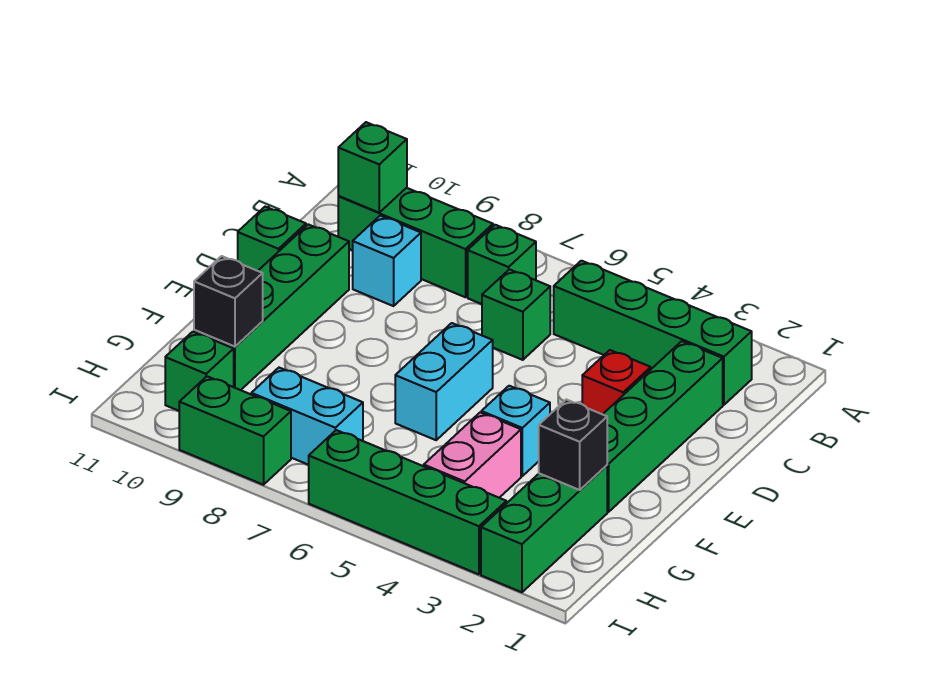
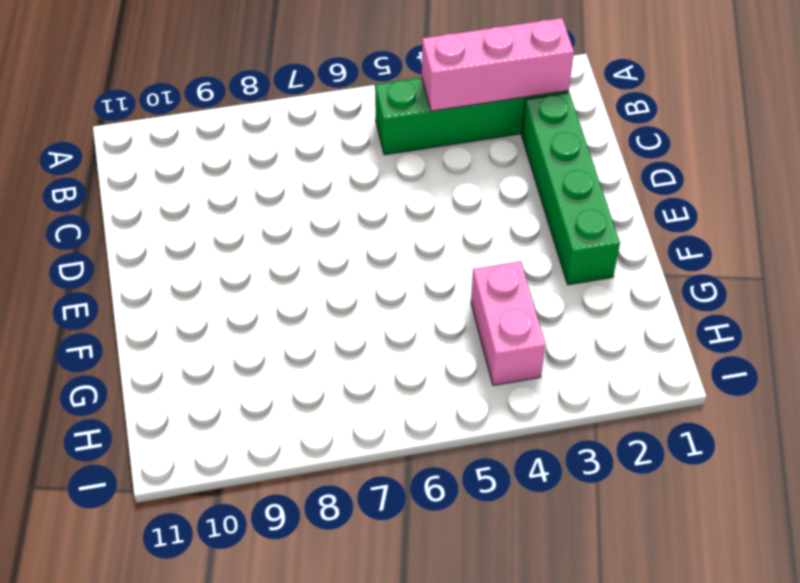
pink 1x3 brick [422,18,574,111] -> none
none -> green 1x1 brick [468,225,536,304]
none -> green 1x3 brick [338,188,493,297]
none -> green 1x1 brick [482,269,550,360]

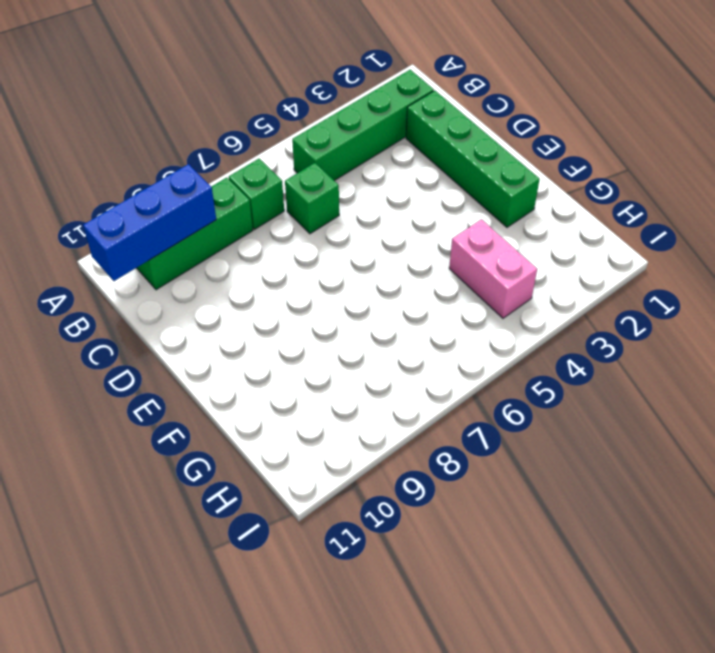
blue 1x3 brick [83,164,216,281] -> green 1x1 brick [338,122,407,212]
none -> cyan 1x1 brick [353,216,421,306]
none -> red 1x1 brick [582,350,651,414]
none -> green 1x4 brick [194,224,349,390]

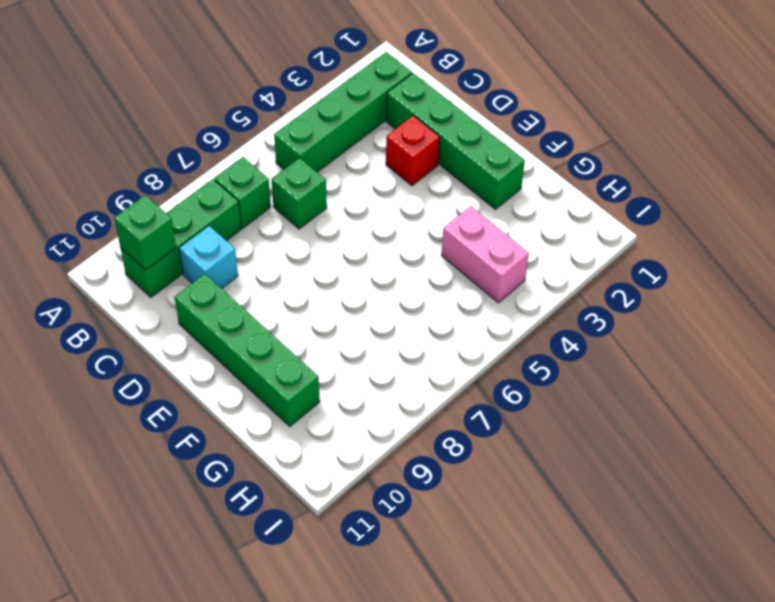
none -> green 1x1 brick [238,207,306,271]
none -> cyan 1x2 brick [395,323,493,440]
none -> cyan 1x1 brick [481,386,550,476]

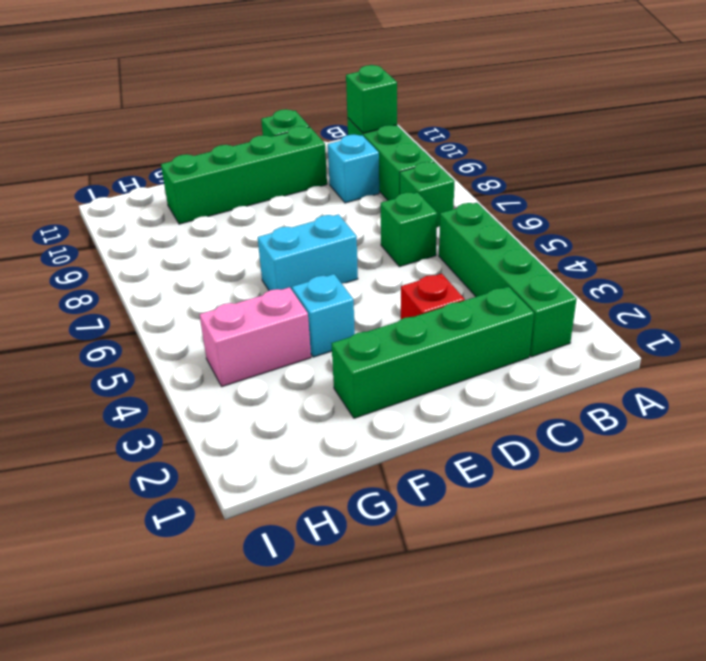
none -> green 1x3 brick [481,465,607,592]
none -> cyan 1x2 brick [251,368,363,465]
none -> green 1x1 brick [165,332,234,411]

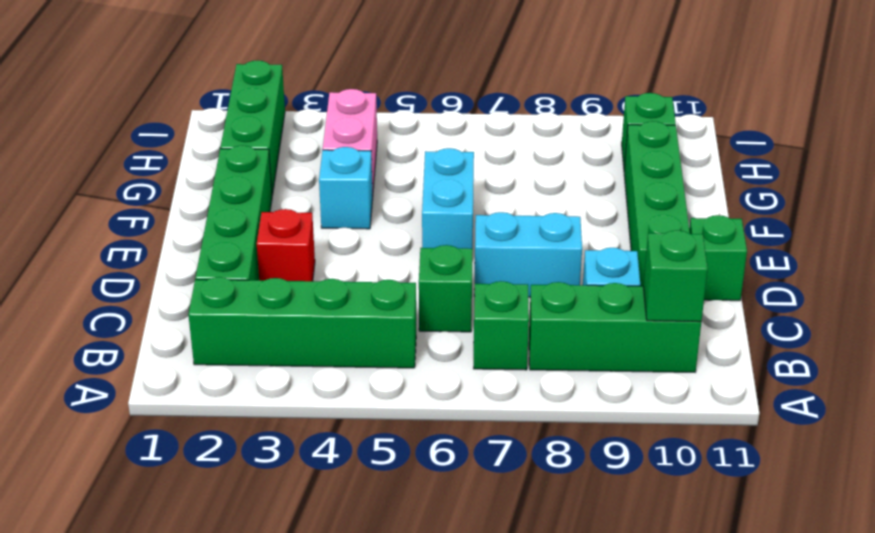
cyan 1x2 brick [474,212,582,297] -> cyan 1x2 brick moved to [251,368,363,465]
none -> green 1x4 brick [309,430,506,574]
none -> green 1x2 brick [179,376,291,485]
none -> black 1x1 brick [539,399,607,490]

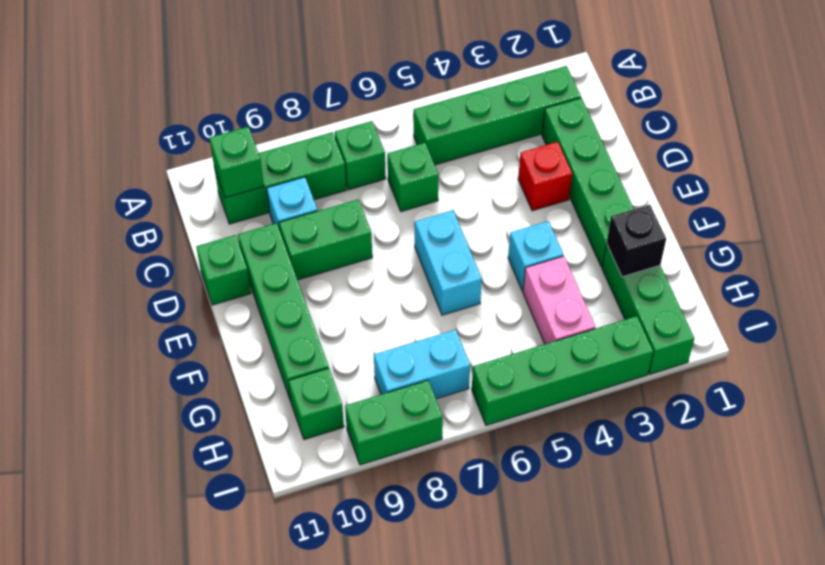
green 1x2 brick [279,199,372,280] -> none
none -> black 1x1 brick [194,256,263,347]

